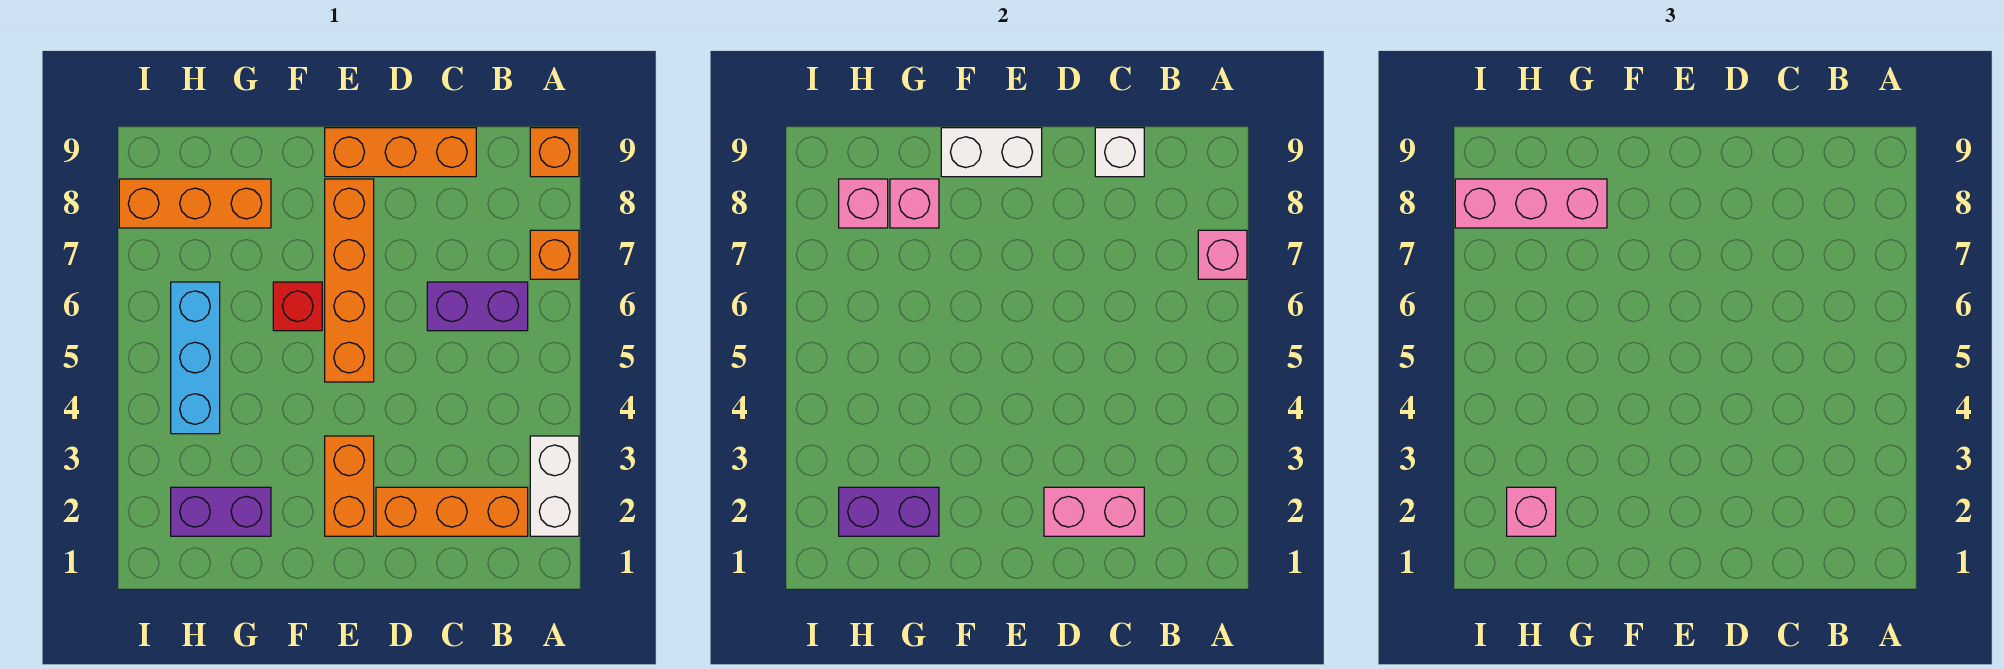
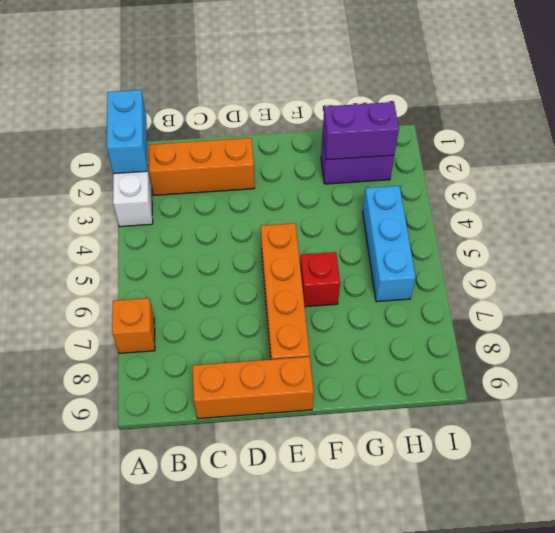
cyan 1x2 brick [107,90,147,174] -> none
none -> orange 1x1 brick [530,128,579,177]
none -> purple 1x2 brick [427,282,528,331]
none -> orange 1x2 brick [325,436,374,536]

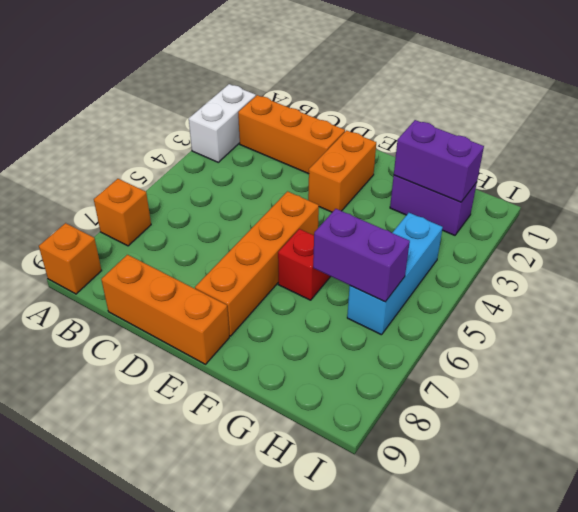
purple 1x2 brick [313,209,410,302] -> purple 1x2 brick moved to [427,282,528,331]
none -> orange 1x3 brick [119,179,271,228]
none -> pink 1x1 brick [1198,230,1247,279]
none -> pink 1x2 brick [1044,487,1144,536]

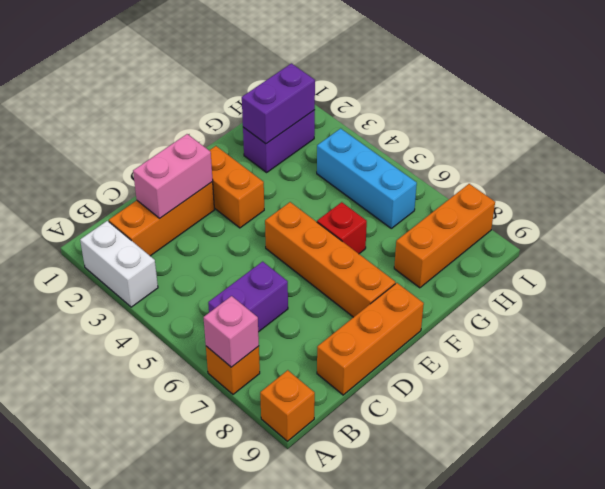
none -> white 1x1 brick [1095,128,1144,177]
none -> white 1x2 brick [941,128,1042,177]
none -> pink 1x1 brick [890,179,939,228]

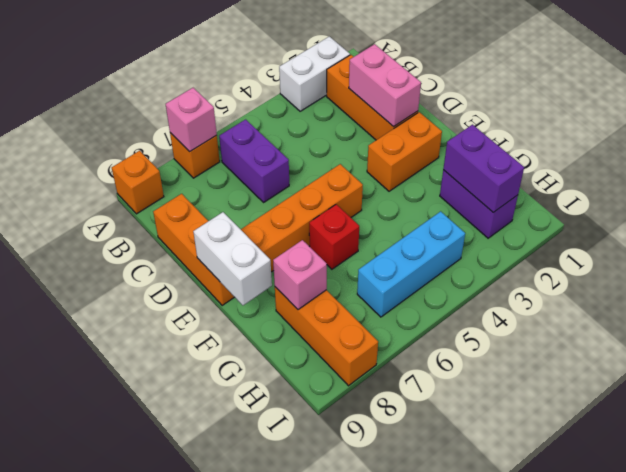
none -> white 1x1 brick [1095,128,1144,177]
none -> pink 1x1 brick [839,179,888,228]
none -> pink 1x3 brick [1455,179,1607,228]

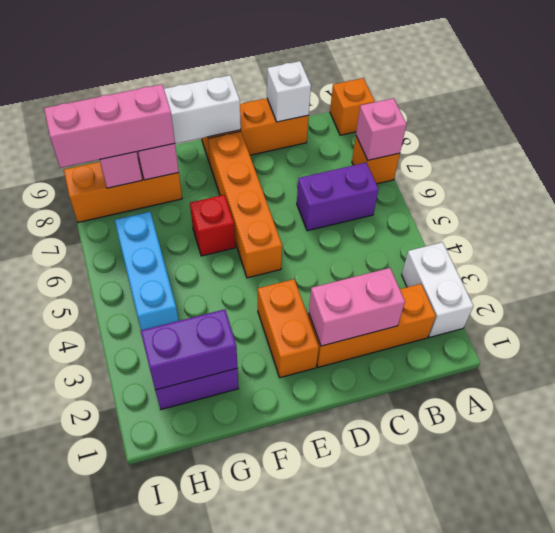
none -> pink 1x1 brick [1507,487,1556,536]

